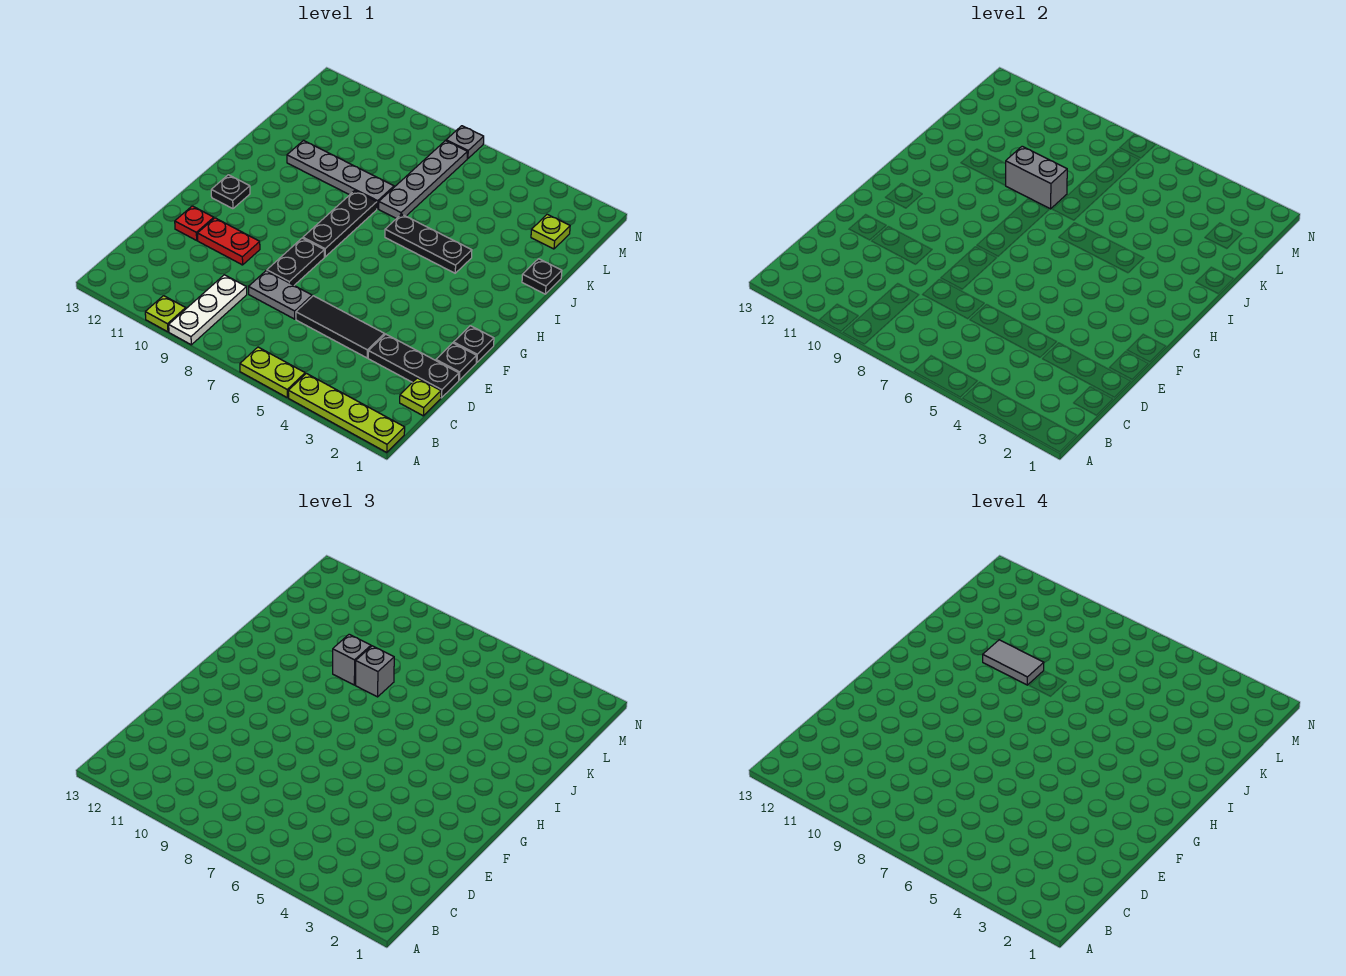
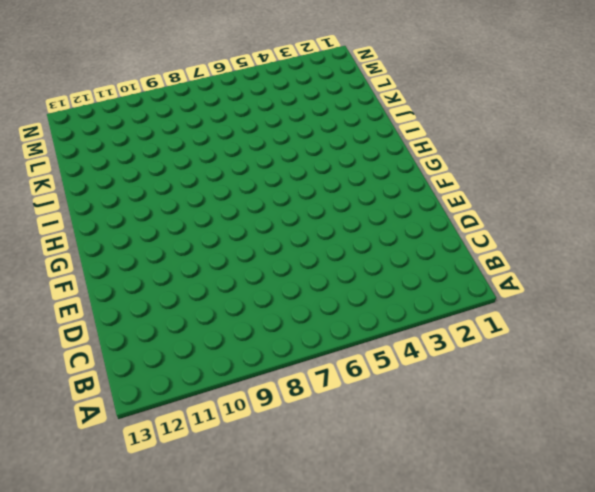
none -> lime 1x4 plate [288,373,405,453]
none -> lime 1x2 plate [240,347,305,398]
none -> white 1x3 plate [169,275,247,345]

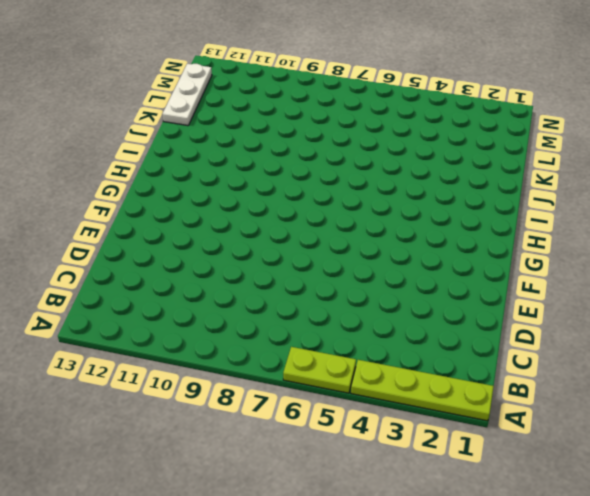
white 1x3 plate [163,64,212,126] -> white 1x3 plate moved to [169,275,247,345]
none -> lime 1x1 plate [145,296,186,332]
none -> lime 1x1 plate [400,378,441,416]
none -> black 1x3 plate [368,334,459,398]

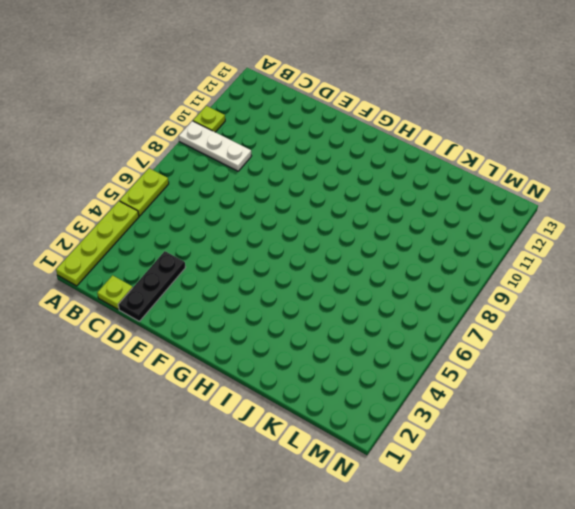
none -> black 1x3 tile [296,296,385,358]
none -> grey 1x2 plate [249,271,312,319]
none -> black 1x1 plate [436,343,476,380]

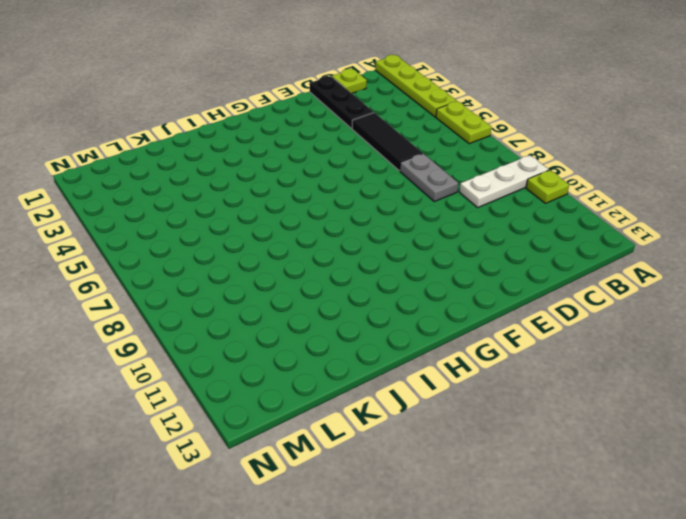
none -> black 1x1 plate [436,343,476,380]
none -> black 1x2 plate [267,238,324,285]
none -> red 1x2 plate [197,218,260,265]

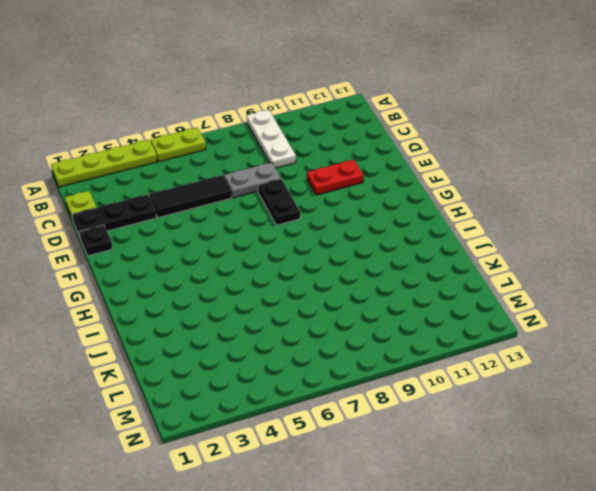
none -> lime 1x1 plate [145,296,186,332]
none -> red 1x1 plate [175,206,214,240]
none -> black 1x1 plate [454,326,494,362]

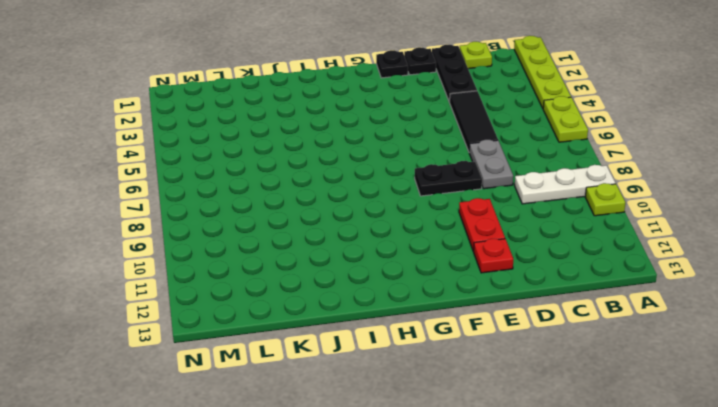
none -> black 1x3 plate [303,191,377,257]
none -> black 1x1 plate [211,175,250,209]
none -> black 1x3 plate [385,214,472,273]

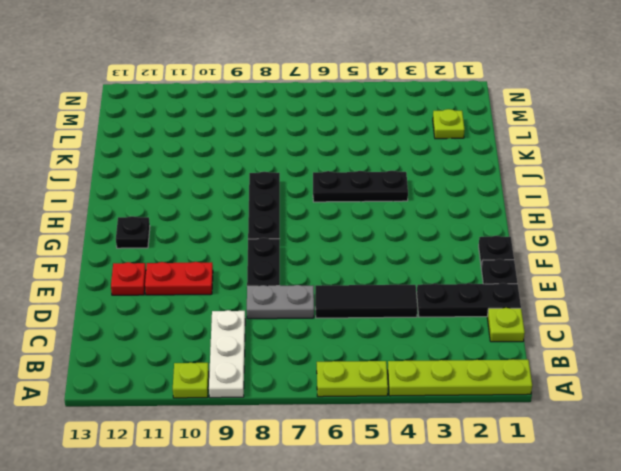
none -> black 1x1 plate [522,259,562,294]
none -> grey 1x4 plate [379,141,467,219]
none -> grey 1x4 plate [287,141,394,209]

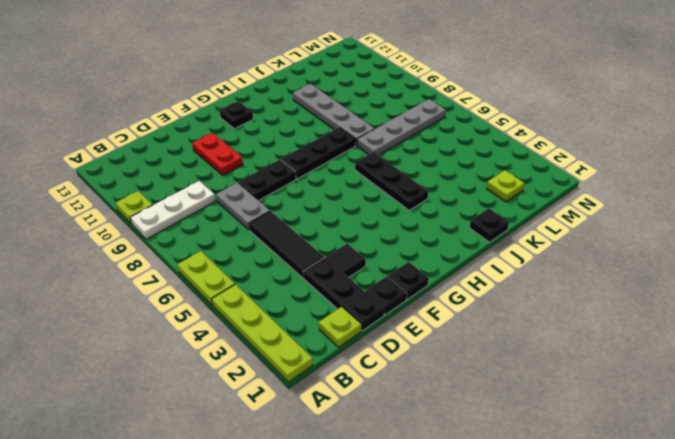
black 1x1 tile [326,244,366,277] -> none
none -> red 1x1 plate [175,206,214,240]
none -> grey 1x1 plate [446,126,484,159]
none -> grey 1x2 brick [1005,146,1067,209]

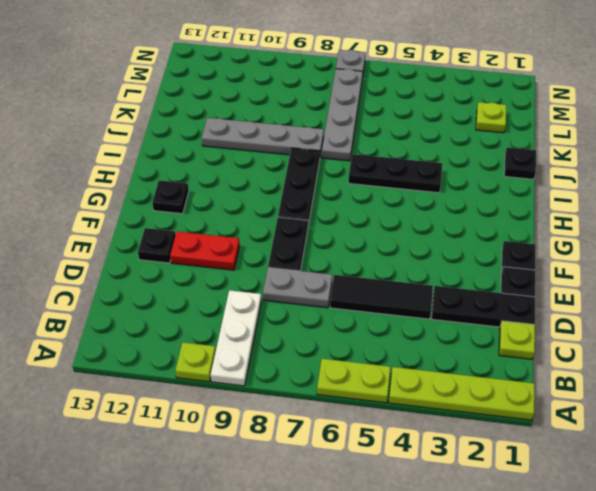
black 1x1 plate [138,228,176,263] -> red 1x1 plate [175,206,214,240]
none -> grey 1x2 brick [1005,146,1067,209]
none -> grey 1x1 brick [356,646,394,697]
none -> grey 1x1 brick [333,634,371,685]

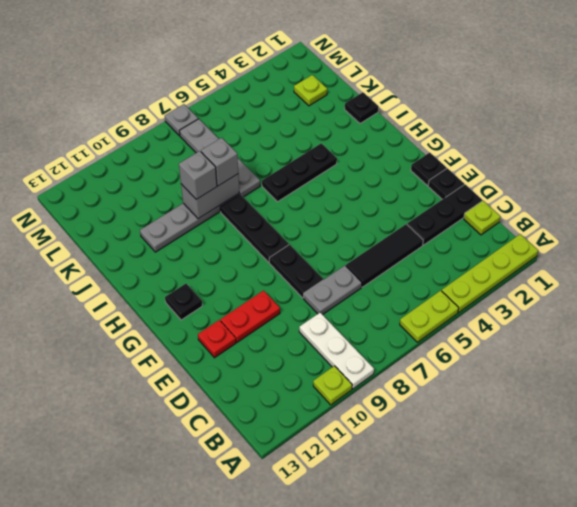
none -> grey 1x2 tile [983,640,1044,685]

